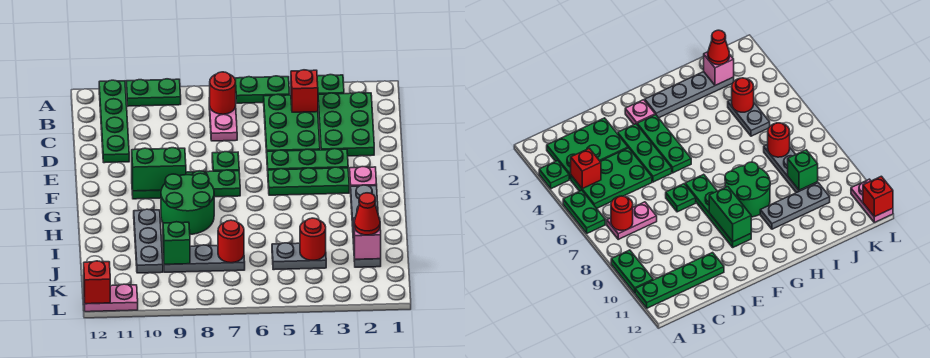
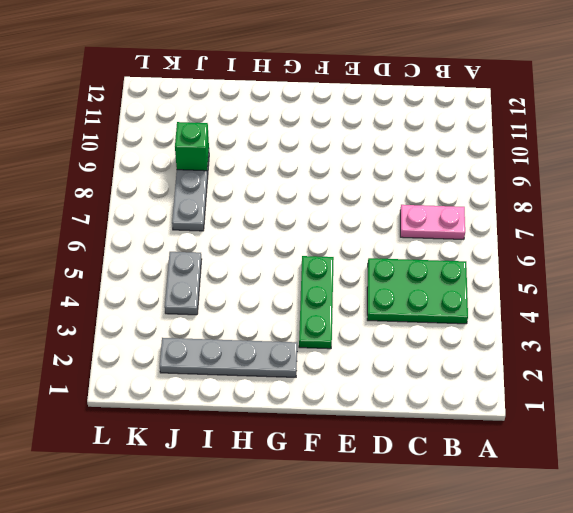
none -> green 1x1 plate [317,75,344,94]
none -> green 1x2 plate [235,76,290,103]
none -> green 1x2 plate [126,79,181,106]

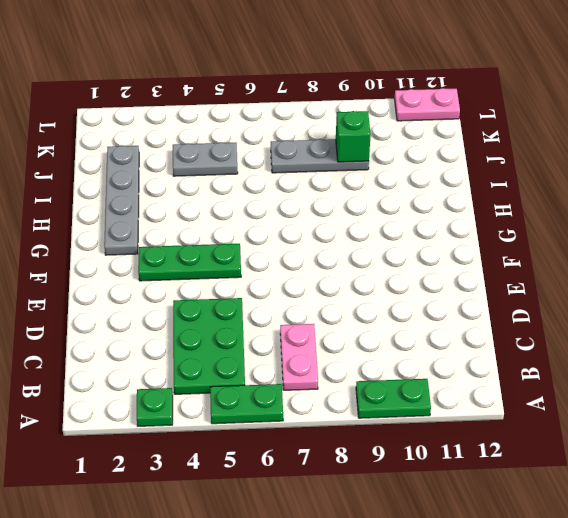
none -> green 1x4 plate [99,80,129,163]
none -> green 2x3 plate [318,92,374,156]
none -> green 1x3 plate [267,149,348,171]

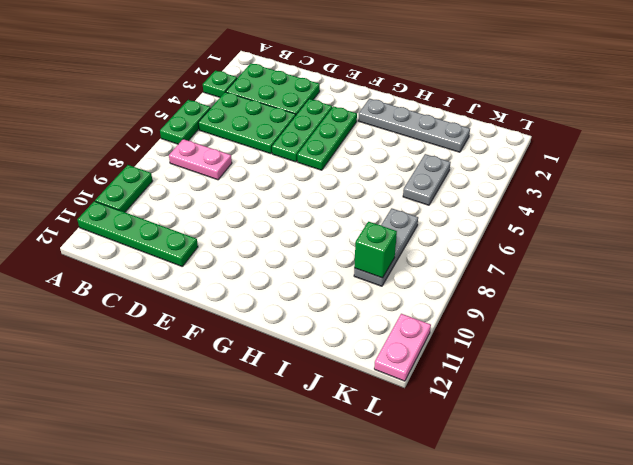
none -> green 1x1 plate [212,152,239,171]
none -> pink 1x1 plate [350,167,377,191]
none -> green 1x4 plate [132,170,240,199]

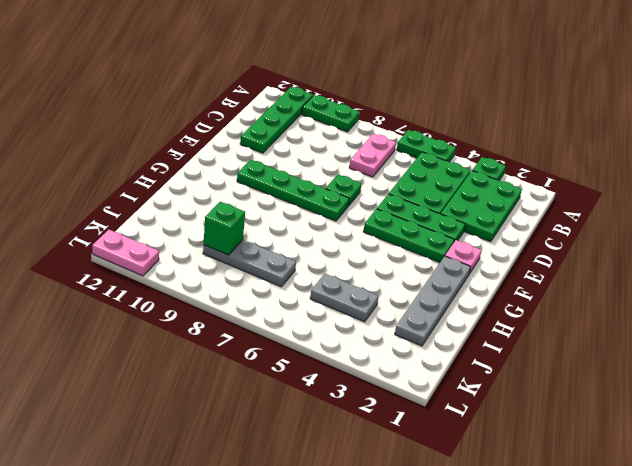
none -> green 2x2 round brick [161,173,214,234]
none -> grey 1x3 plate [134,209,163,273]
none -> red 1x1 brick [291,70,318,112]

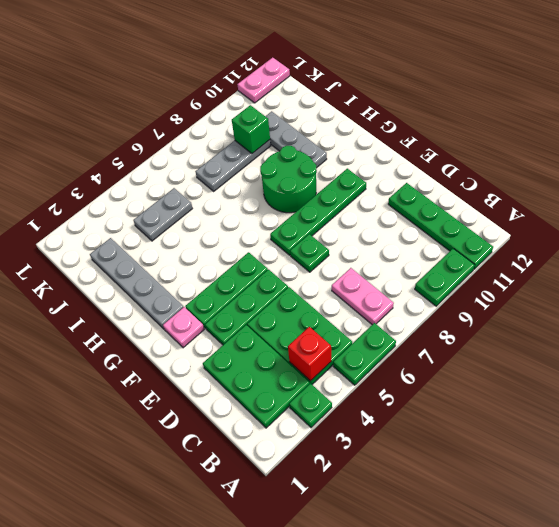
none -> red 1x1 round brick [209,72,236,114]
none -> green 1x2 brick [132,148,186,191]
none -> pink 1x1 brick [354,218,381,259]

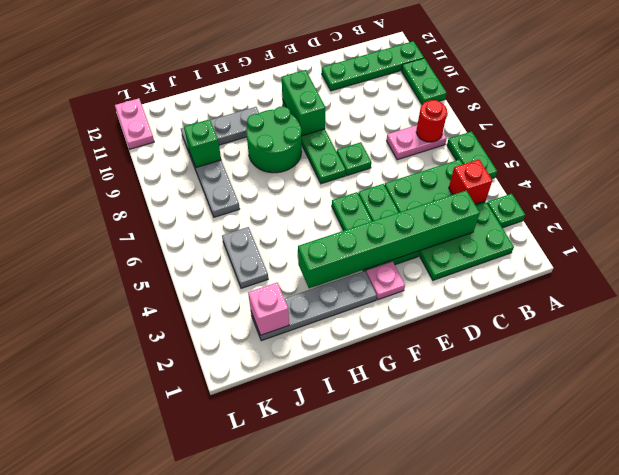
green 1x6 brick [298,190,480,288] -> none
none -> red 1x1 round brick [300,218,326,260]
none -> red 1x1 round brick [218,220,244,263]
none -> red 1x1 brick [84,261,110,304]

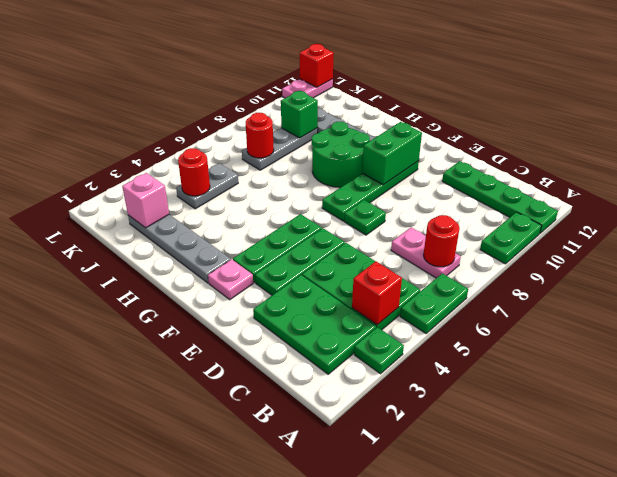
none -> red 1x1 cone [354,193,380,235]

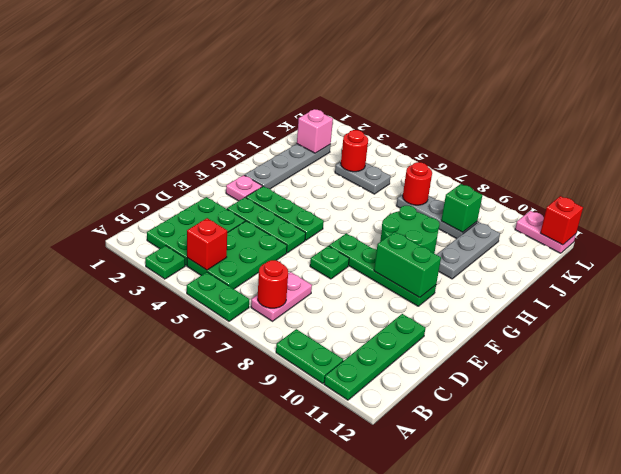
none -> red 1x1 cone [354,193,380,235]

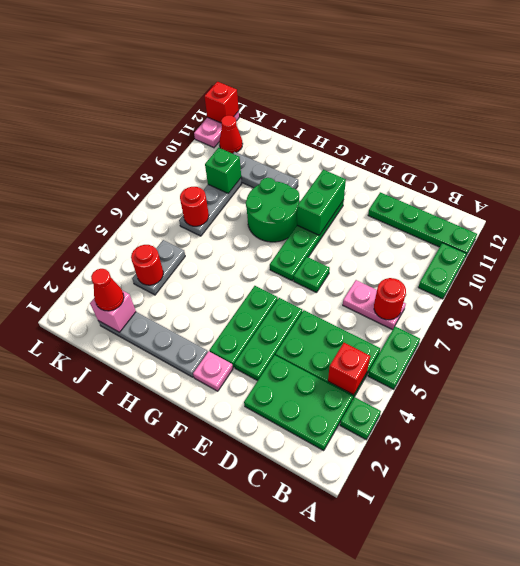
red 1x1 cone [219,115,243,153] -> none

